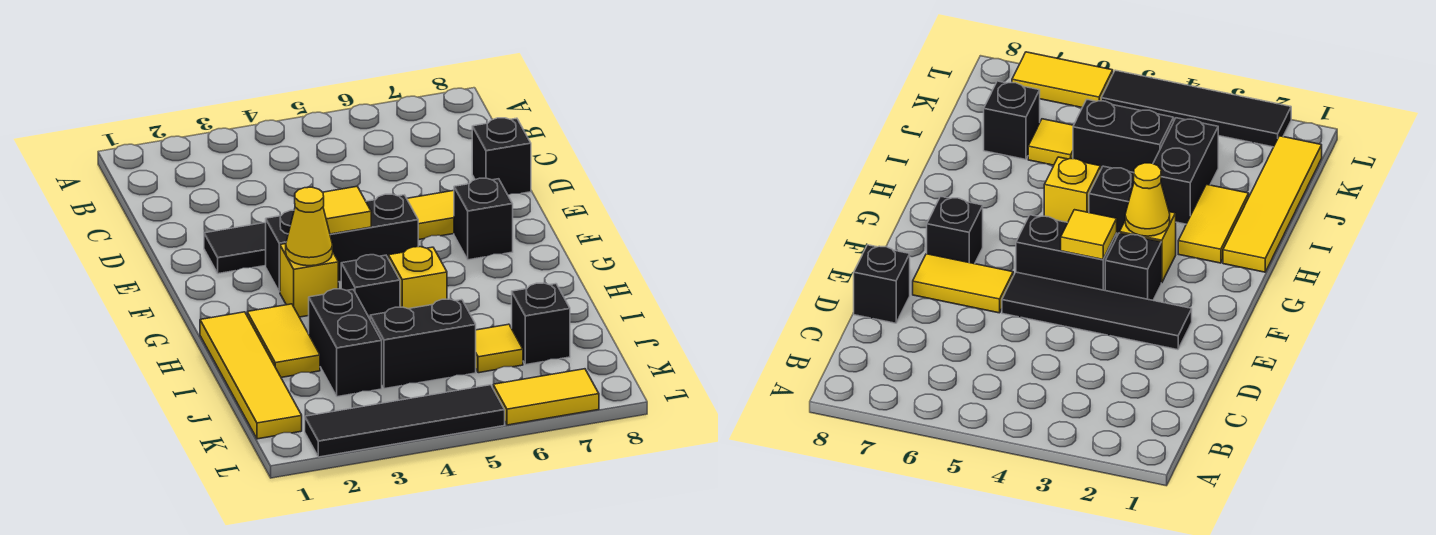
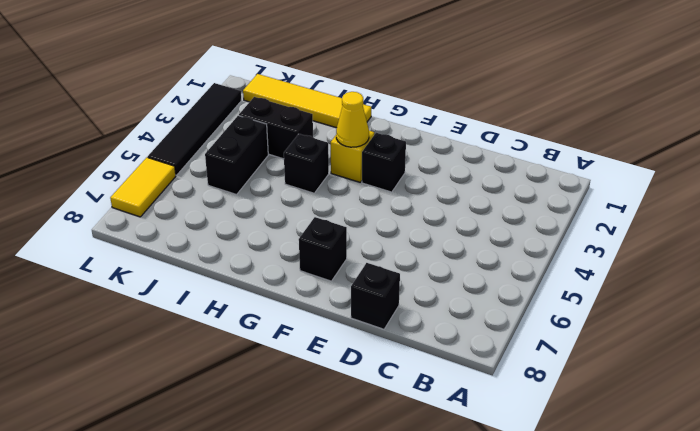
none -> black 1x4 tile [204,222,266,274]
none -> yellow 1x2 tile [407,191,454,240]
none -> black 1x2 brick [330,194,418,282]

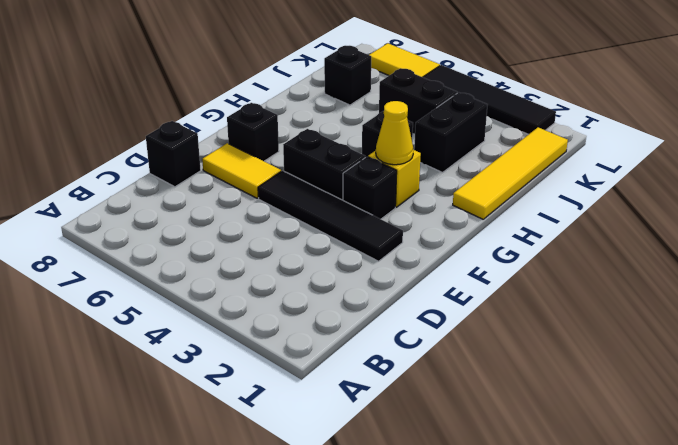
none -> yellow 1x2 tile [247,304,320,378]
none -> yellow 1x1 brick [389,247,447,309]
none -> yellow 1x1 tile [476,324,523,373]

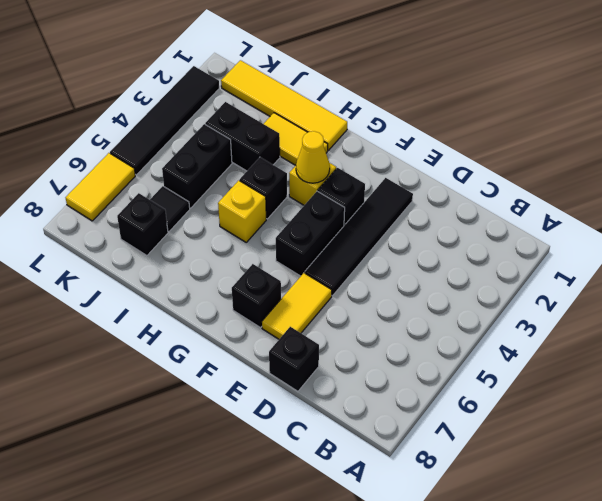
black 1x1 tile [150,186,190,232] -> yellow 1x1 tile [476,324,523,373]
none -> yellow 1x1 tile [323,187,371,234]

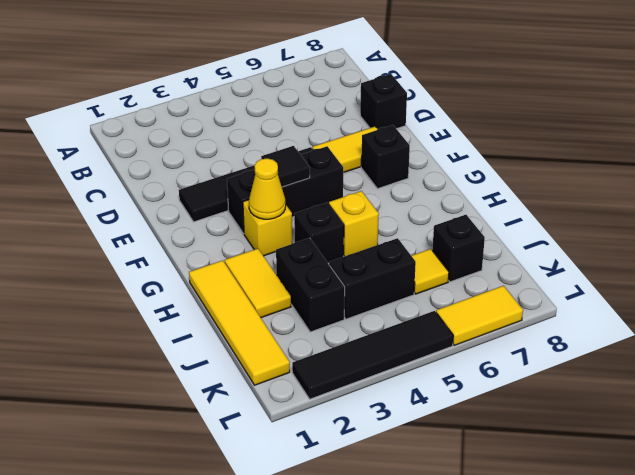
black 1x1 tile [261,146,310,187] -> yellow 1x1 tile [323,187,371,234]

